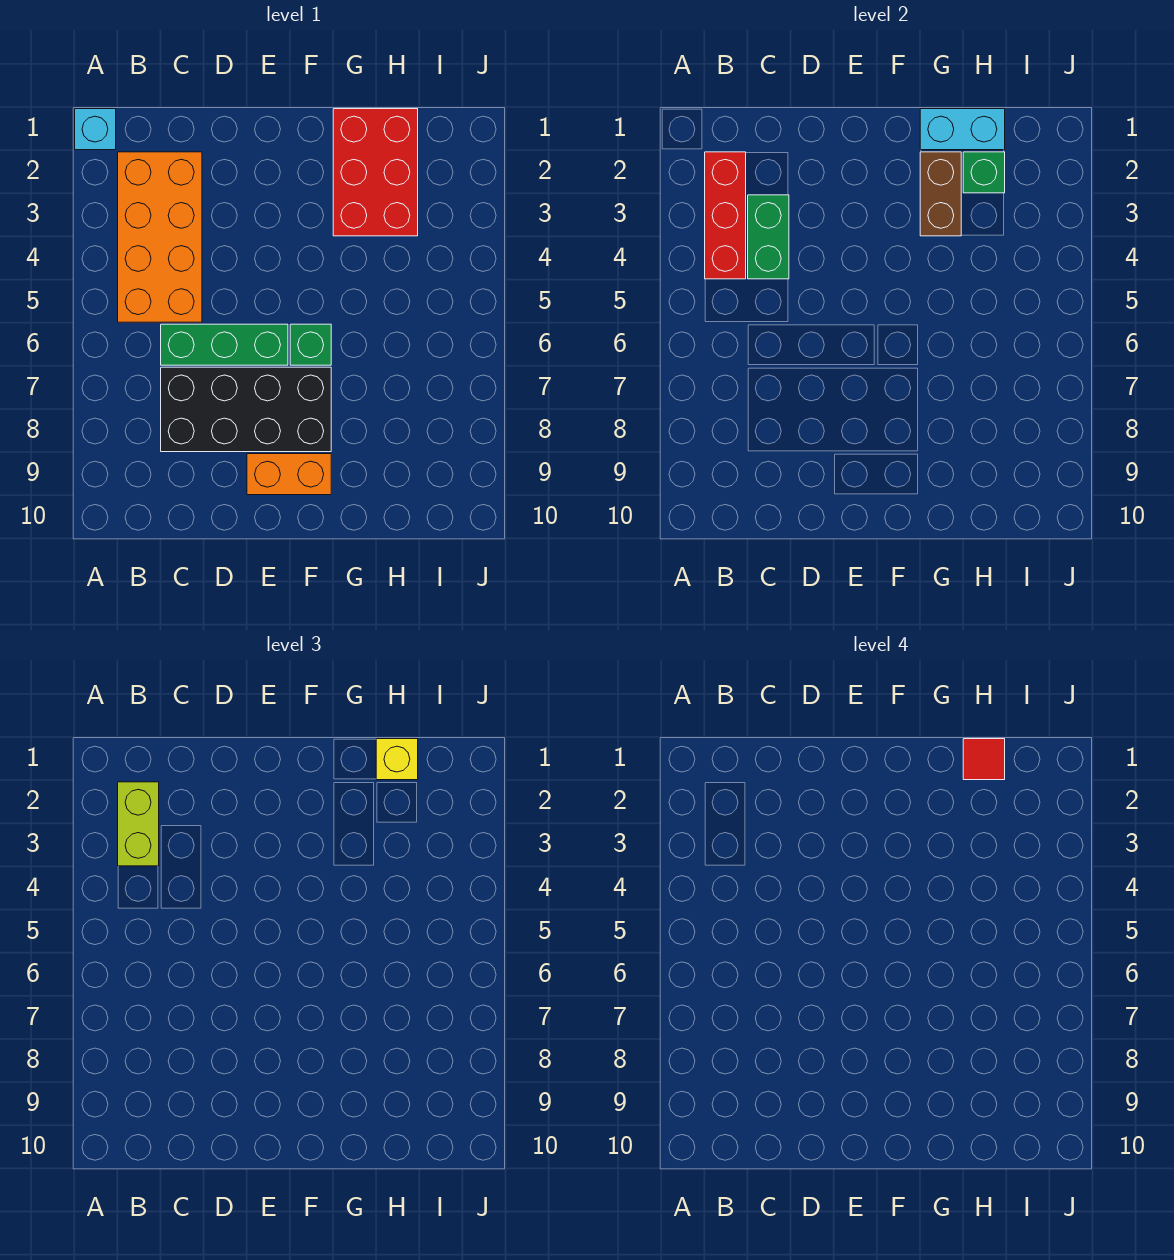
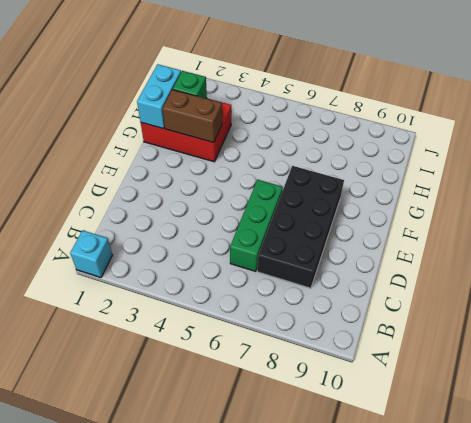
none -> orange 2x4 brick [118,152,202,322]
none -> orange 1x2 brick [247,454,331,495]
none -> green 1x1 brick [290,324,331,365]

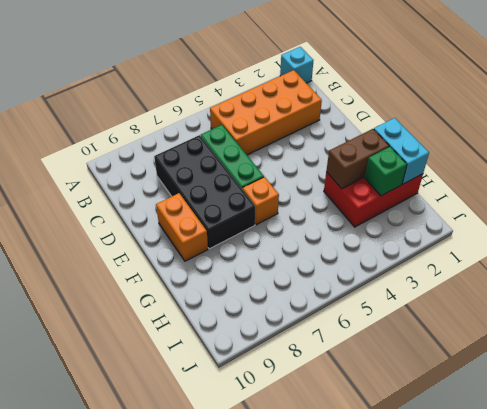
orange 1x1 brick [242,177,279,225] -> green 1x1 brick [290,324,331,365]
none -> red 1x3 brick [705,152,746,279]
none -> green 1x2 brick [748,195,789,279]
none -> lime 1x2 brick [118,782,159,866]

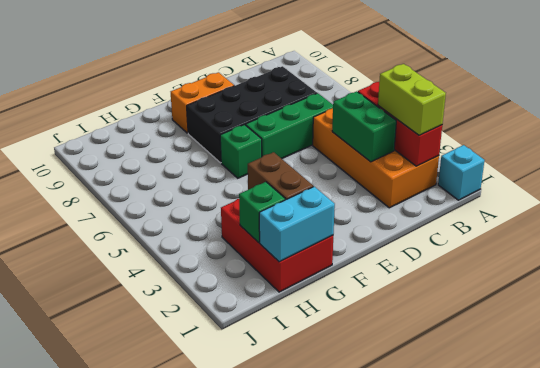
none -> yellow 1x1 brick [376,739,418,780]
none -> red 1x1 tile [963,739,1005,780]

